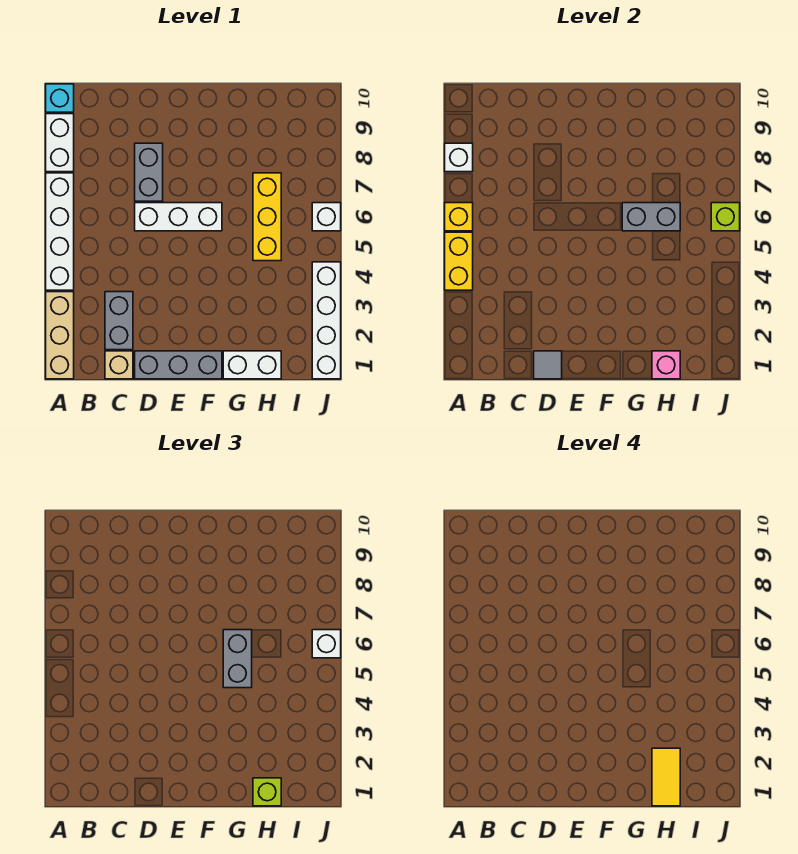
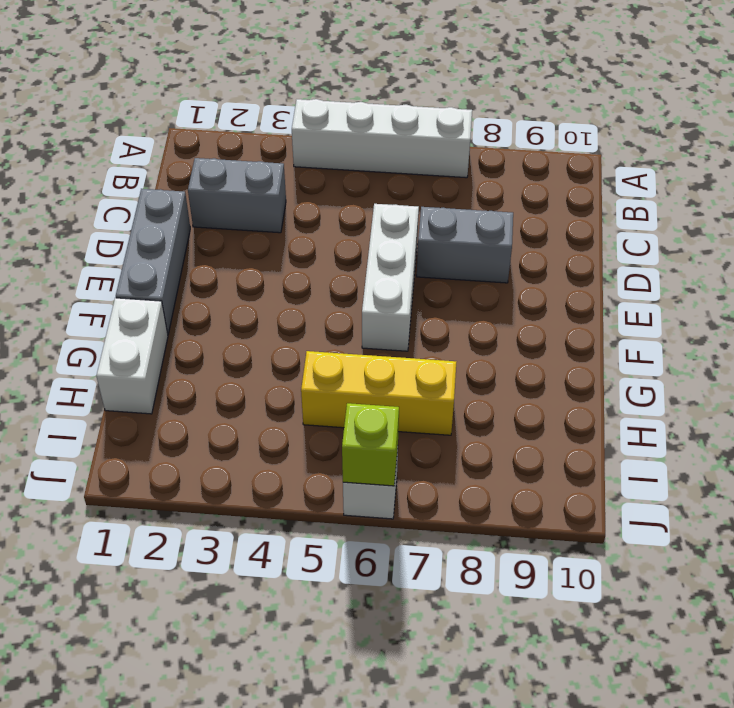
none -> tan 1x3 brick [46,292,74,379]
none -> white 1x2 brick [46,114,74,172]
none -> cyan 1x1 brick [46,84,74,112]

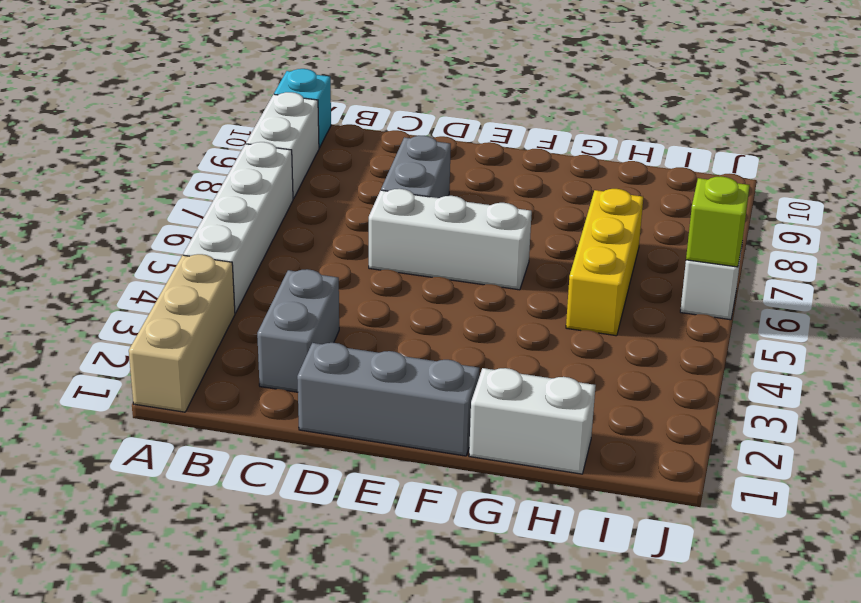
none -> tan 1x1 brick [105,351,133,379]
none -> white 1x4 brick [312,262,341,379]
none -> yellow 1x2 brick [445,232,473,290]

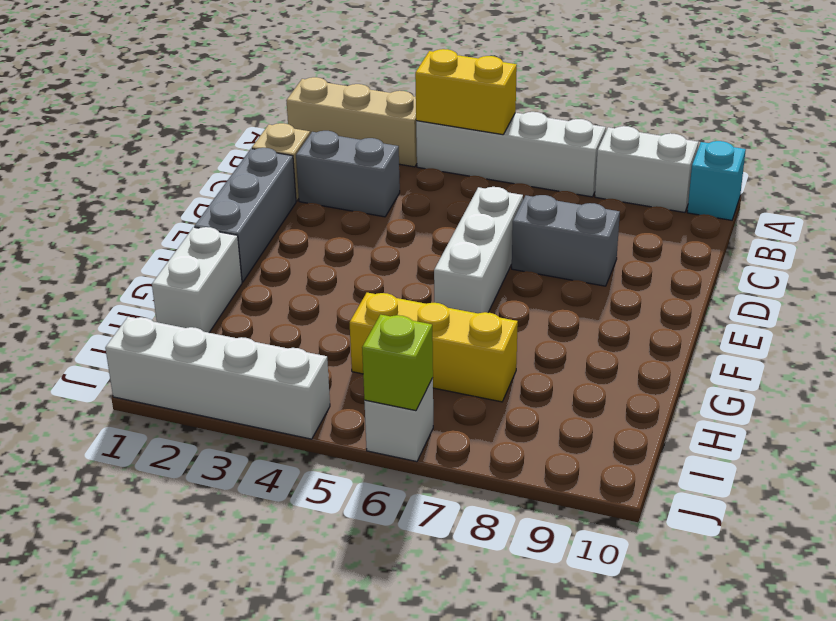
none -> yellow 1x1 brick [445,203,473,231]
none -> white 1x1 brick [445,143,473,172]
none -> grey 1x1 tile [534,351,562,379]

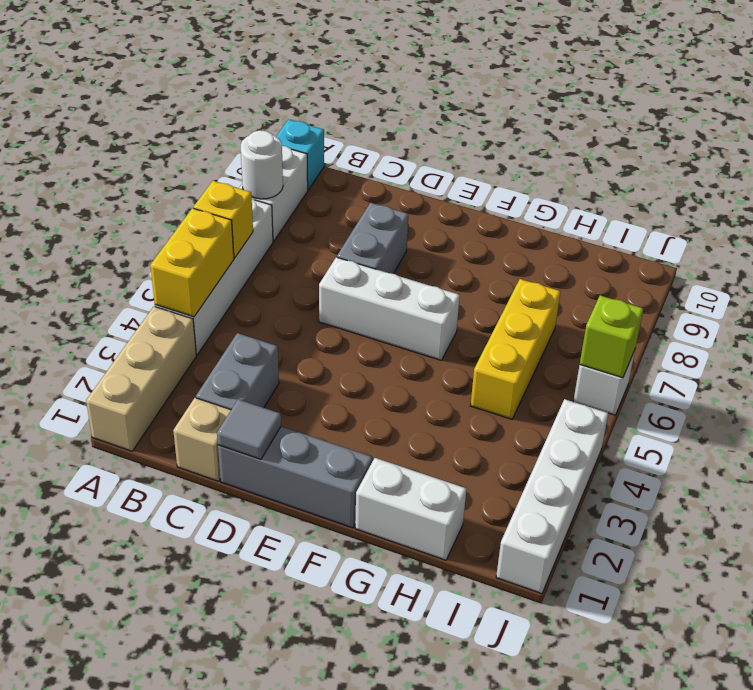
white 1x1 round brick [241,130,283,199] -> white 1x1 brick [445,143,473,172]
none -> grey 1x2 brick [622,203,680,231]
none -> pink 1x1 brick [652,351,680,379]
none -> grey 1x2 brick [223,630,252,688]

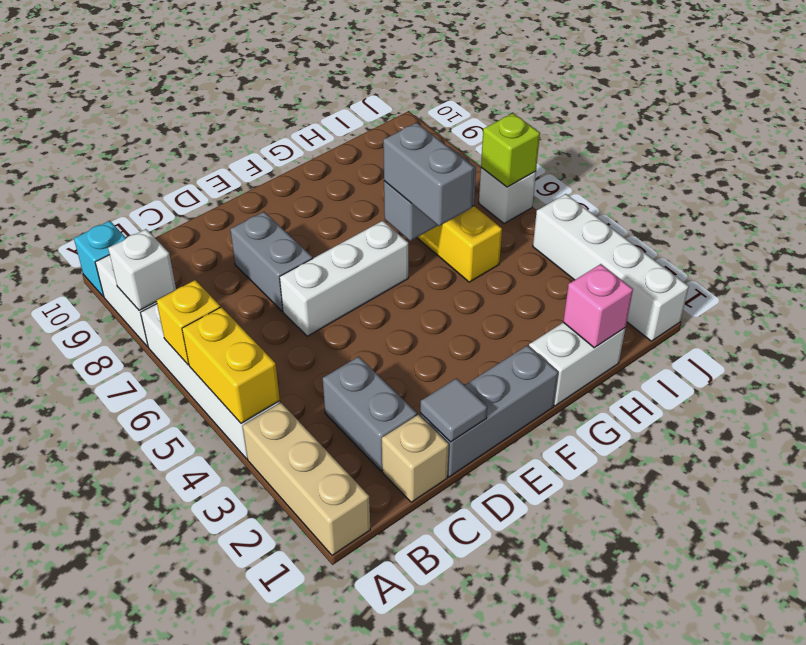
none -> lime 1x1 brick [253,778,281,806]
none -> white 1x1 brick [312,630,341,658]
none -> yellow 1x2 tile [652,748,680,806]

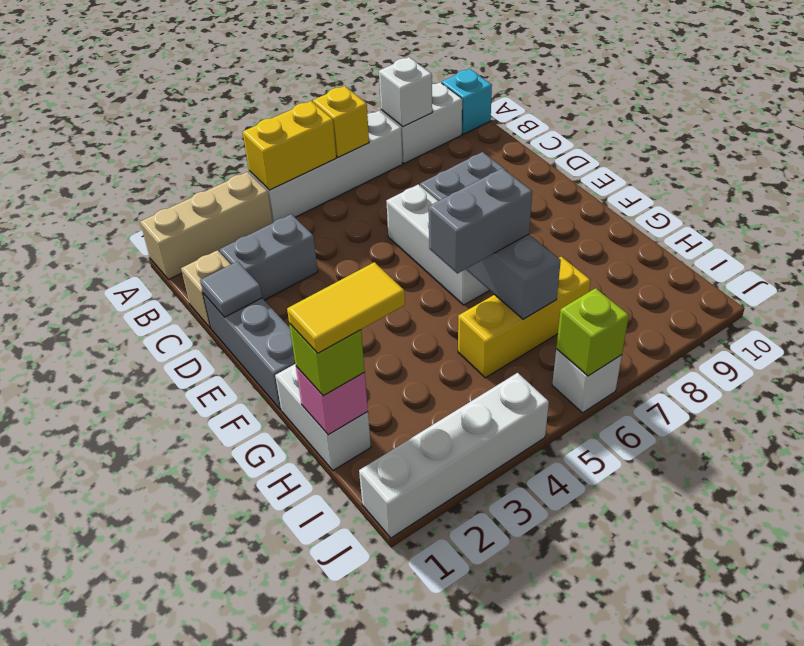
none -> white 1x1 brick [312,630,341,658]

